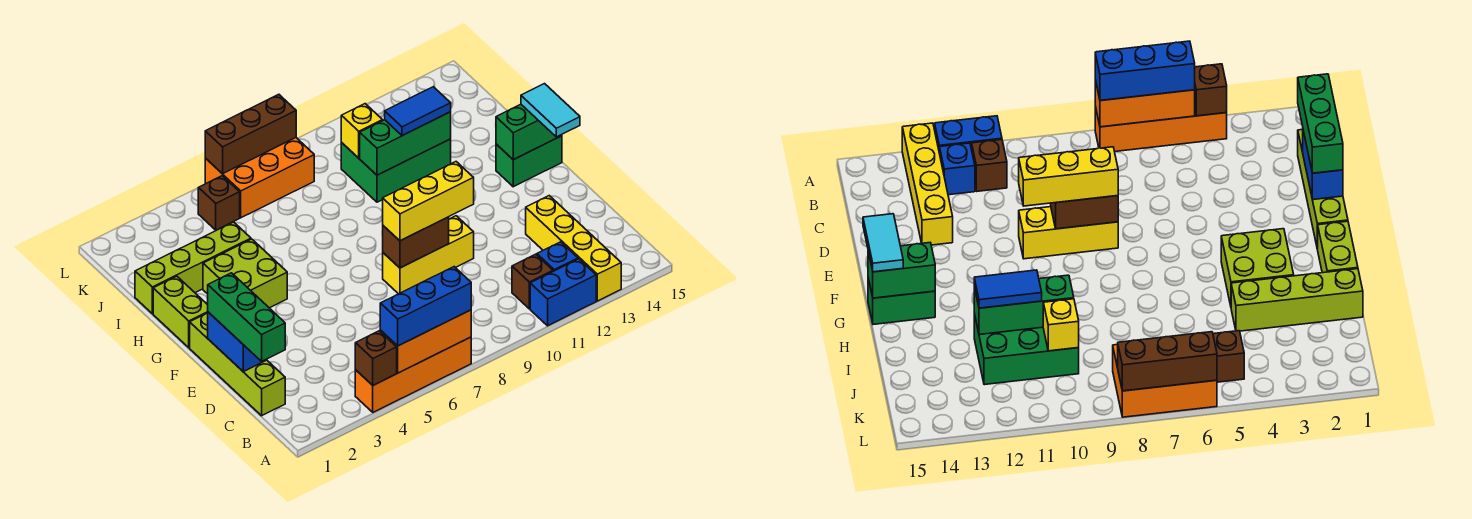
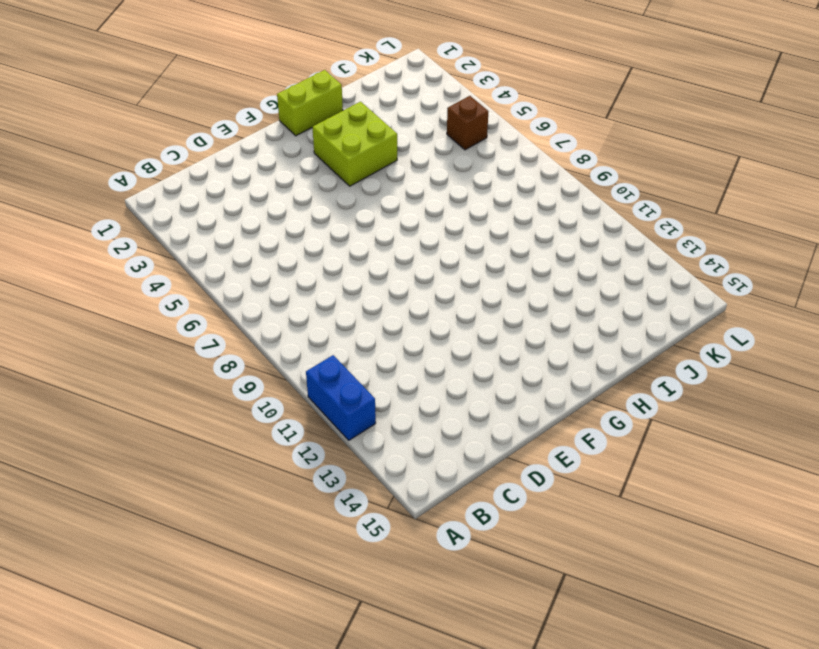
none -> orange 1x4 brick [355,337,471,412]
none -> yellow 1x4 brick [526,196,621,301]
none -> brown 1x1 brick [512,254,553,309]

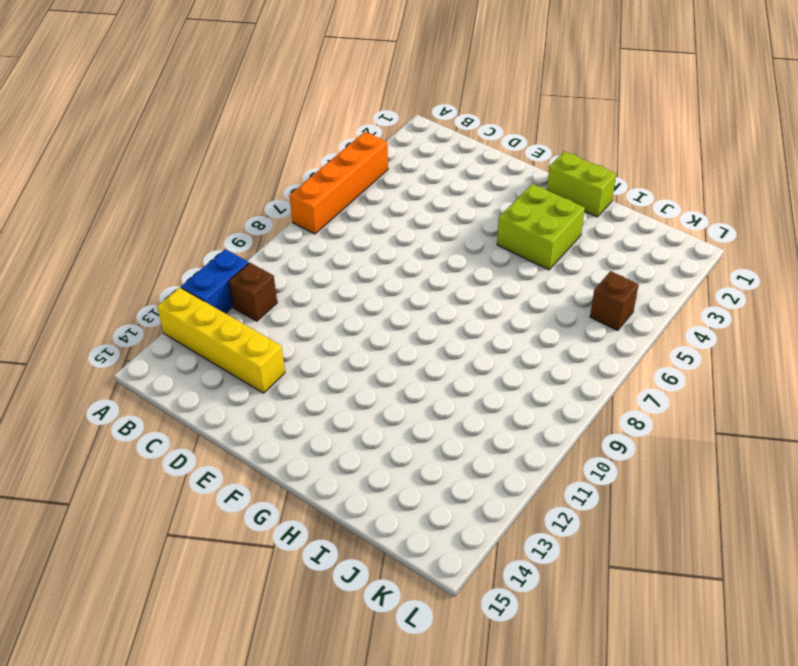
none -> blue 1x1 brick [537,242,578,271]
none -> lime 1x4 brick [190,313,285,416]
none -> yellow 1x3 brick [383,216,474,294]

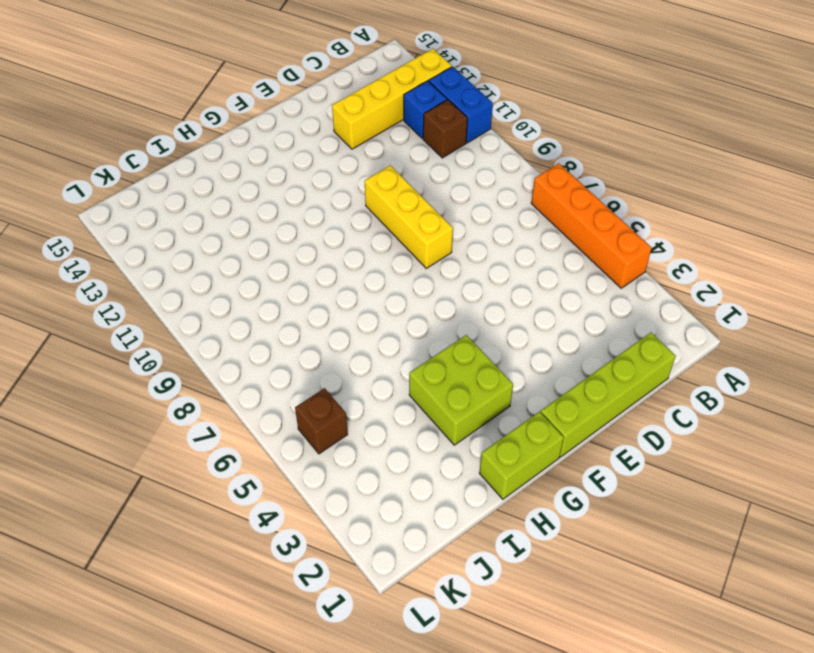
none -> green 1x2 brick [496,136,562,187]
none -> lime 1x4 brick [135,222,251,314]
none -> green 2x3 brick [341,139,451,202]

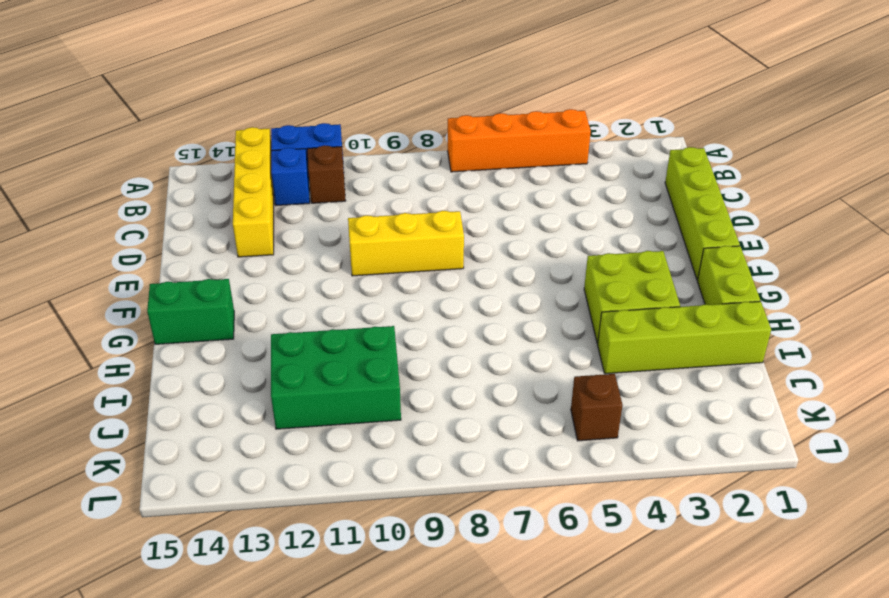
none -> orange 2x3 brick [205,138,314,218]
none -> brown 1x1 brick [355,331,397,385]
none -> orange 1x3 brick [380,310,471,373]

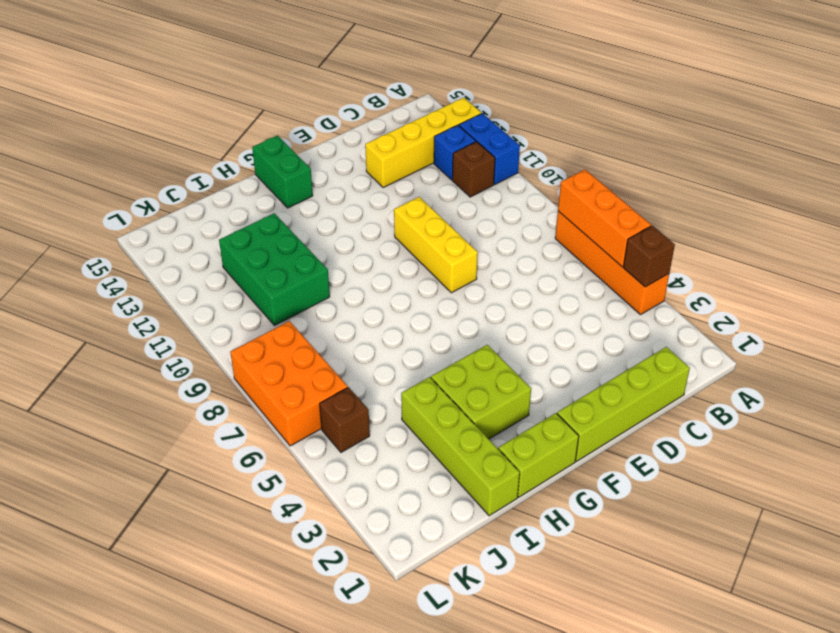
none -> blue 1x2 brick [208,312,267,372]
none -> brown 1x2 brick [383,217,449,268]
none -> green 1x2 brick [496,104,562,160]

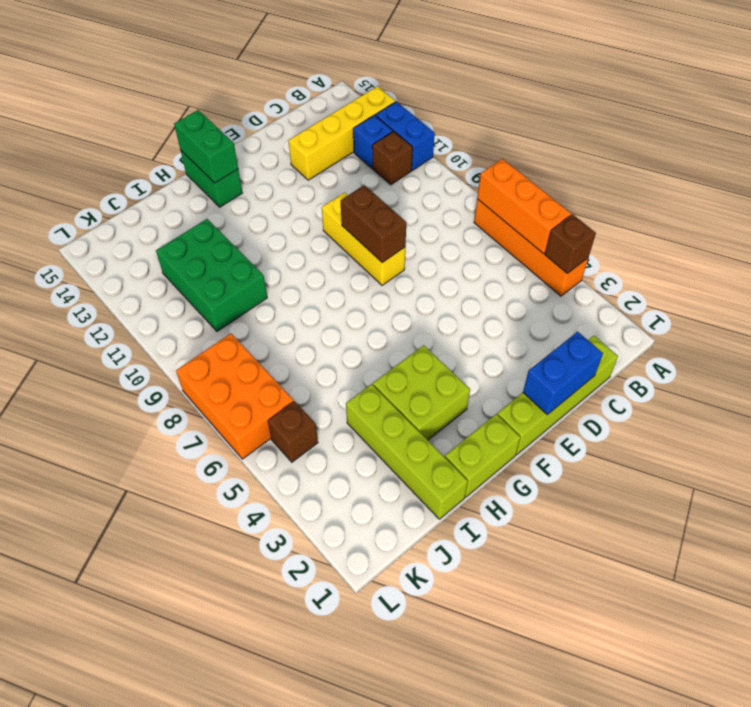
none -> green 1x3 brick [360,112,451,175]
none -> yellow 1x1 brick [341,104,383,158]
none -> brown 1x3 brick [205,94,296,174]

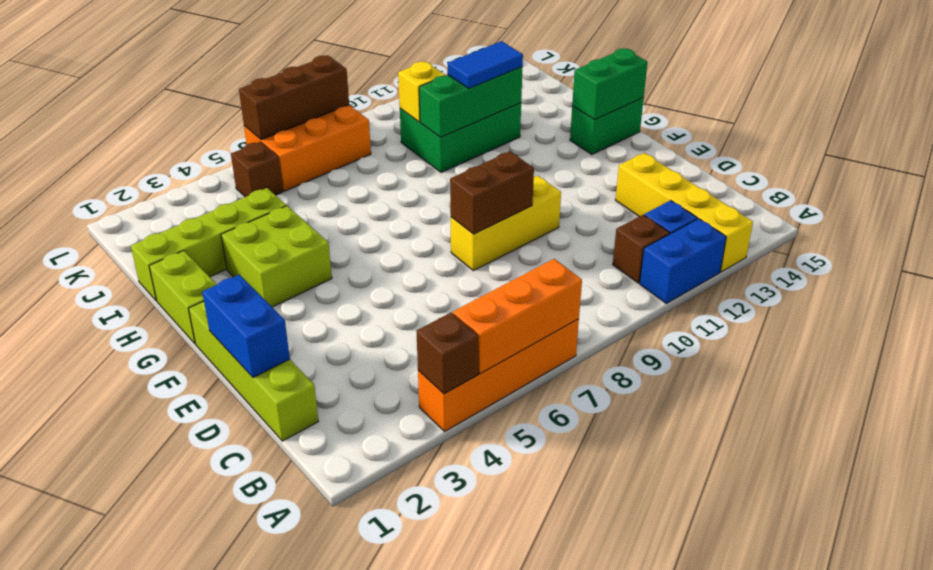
none -> blue 1x3 brick [380,267,471,346]
none -> green 1x3 brick [208,273,285,361]
none -> yellow 1x3 brick [383,162,474,241]

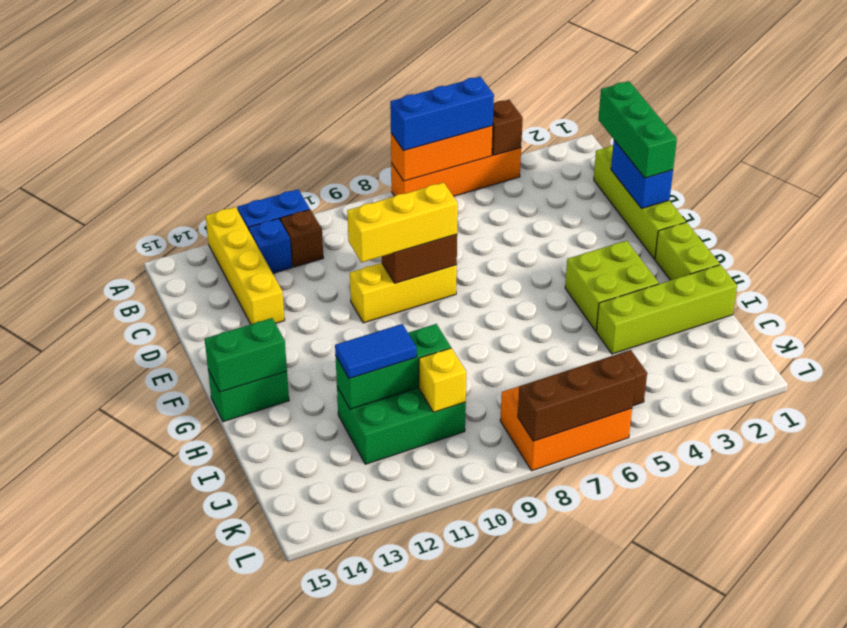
none -> cyan 1x2 tile [521,84,580,137]

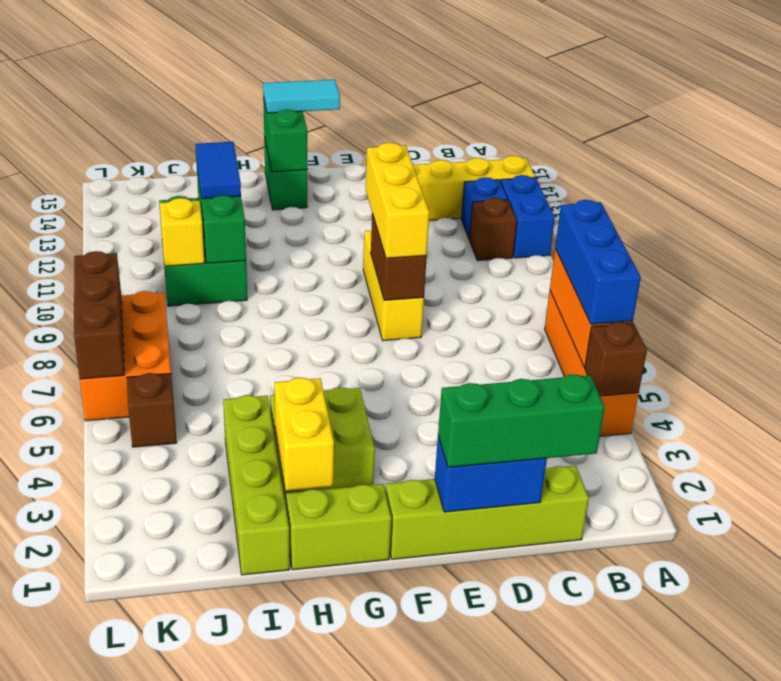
yellow 1x2 brick [274,378,334,491] -> none

